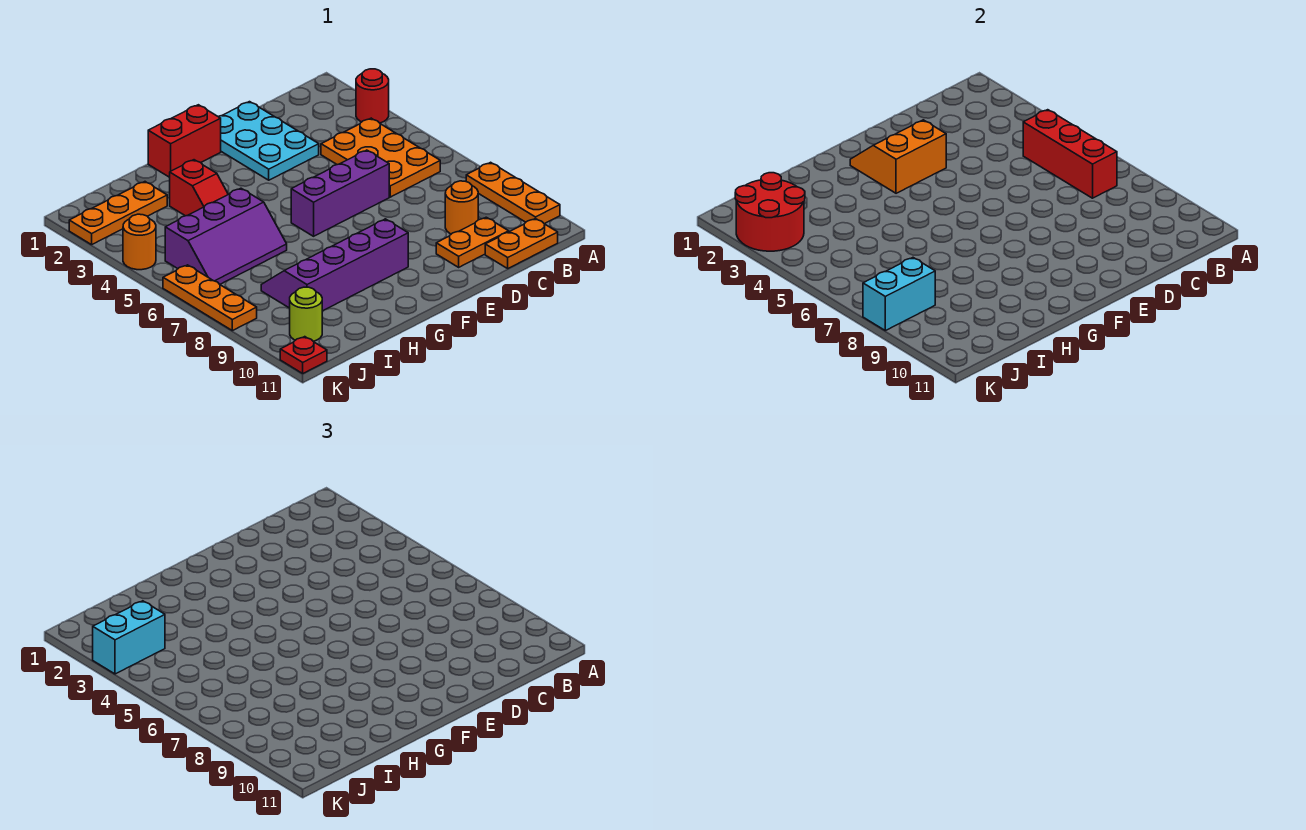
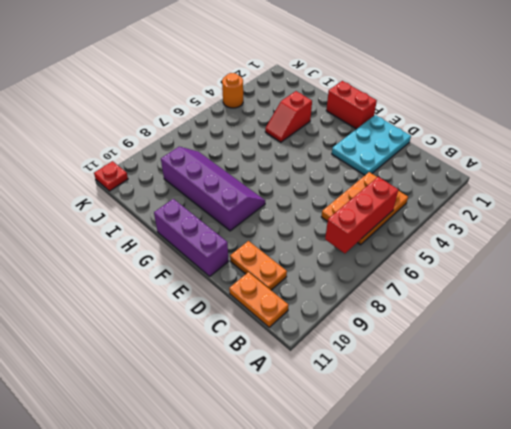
purple 1x3 brick [154,199,229,276] -> purple 1x3 brick moved to [291,150,389,236]
none -> red 1x1 round brick [356,69,389,123]
none -> orange 1x3 plate [466,162,560,224]
none -> orange 1x1 round brick [445,181,478,234]

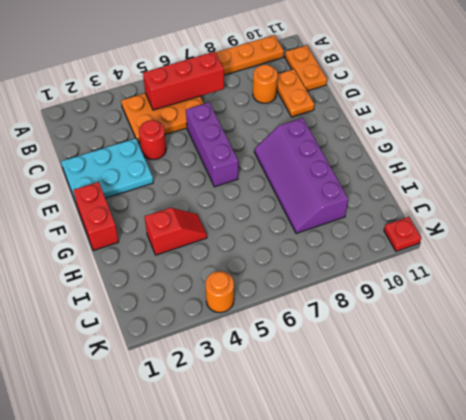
red 1x1 round brick [139,120,166,160] -> red 1x1 round brick moved to [356,69,389,123]
none -> purple 2x3 slope [165,188,287,284]
none -> orange 1x3 plate [69,182,167,245]
none -> lime 1x1 round brick [290,287,322,341]

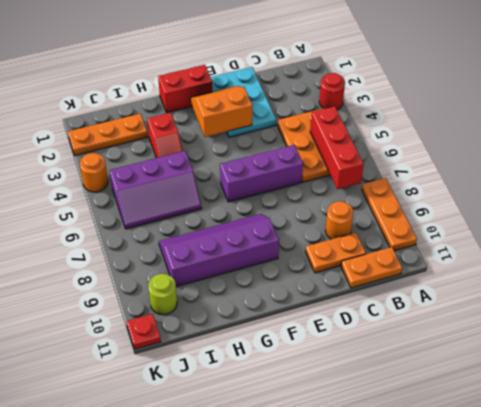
none -> orange 1x3 plate [163,265,257,331]
none -> red 2x2 round brick [735,173,805,251]
none -> cyan 1x2 brick [863,258,935,331]

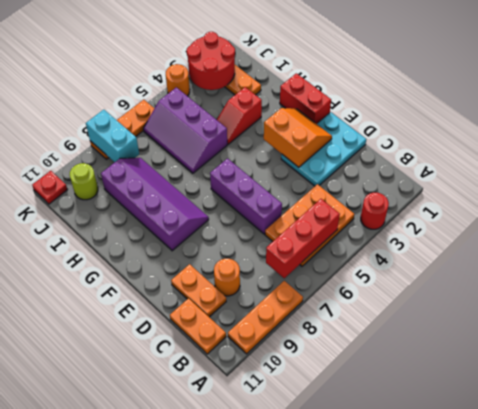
none -> cyan 1x2 brick [93,601,165,674]

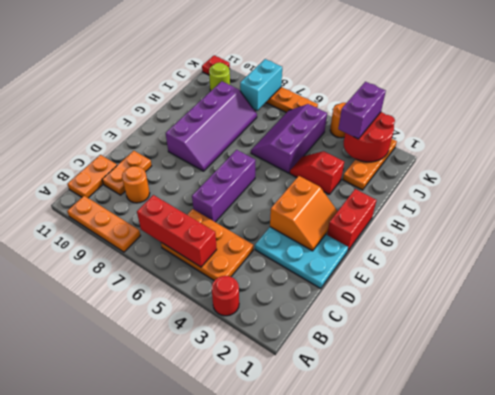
purple 1x2 brick [338,82,386,139] -> cyan 1x2 brick [93,601,165,674]

